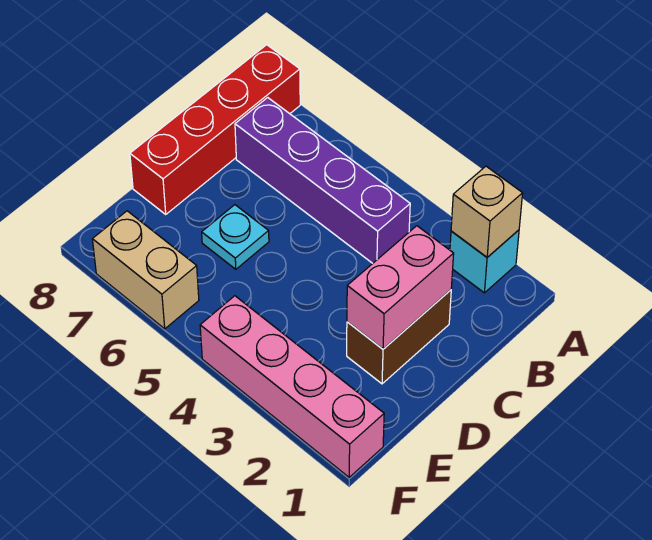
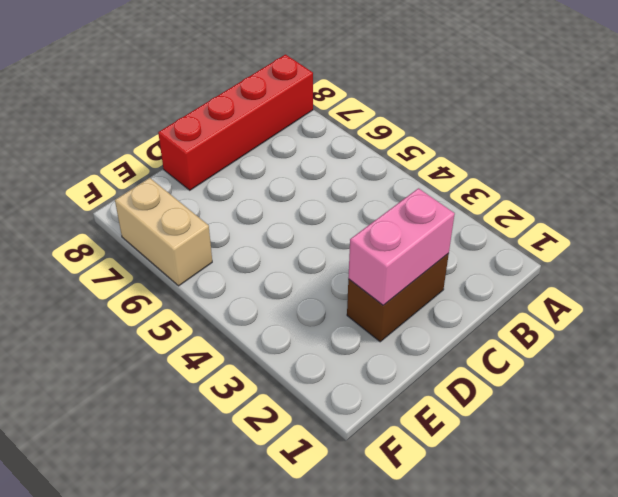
none -> cyan 1x1 brick [450,230,519,293]
none -> purple 1x4 brick [235,98,410,263]

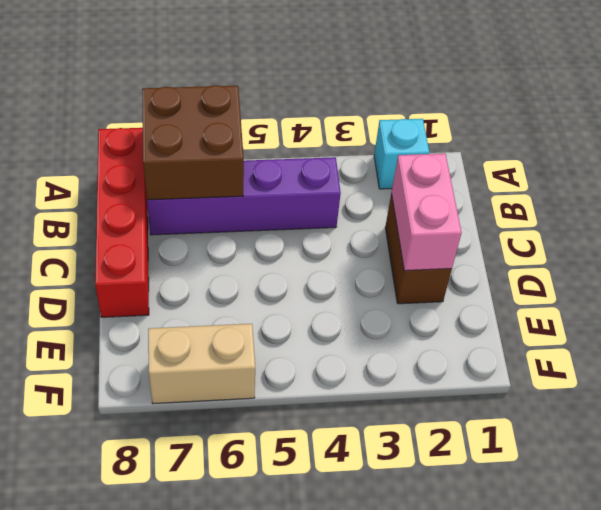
brown 2x2 brick [142,85,244,200] -> none
none -> cyan 1x1 plate [202,205,269,269]
none -> pink 1x4 brick [200,296,384,477]

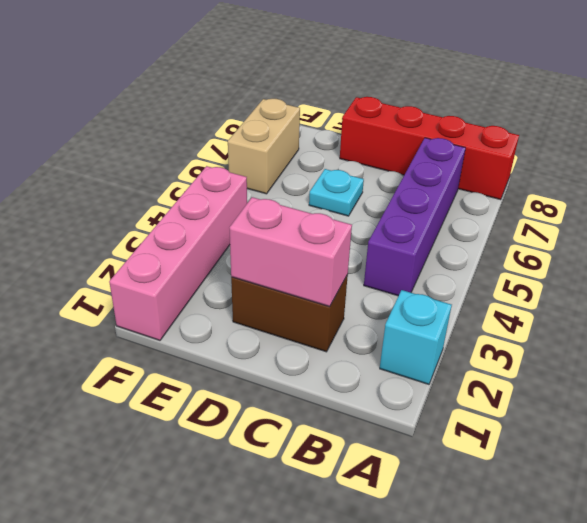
none -> tan 1x1 brick [451,166,523,257]

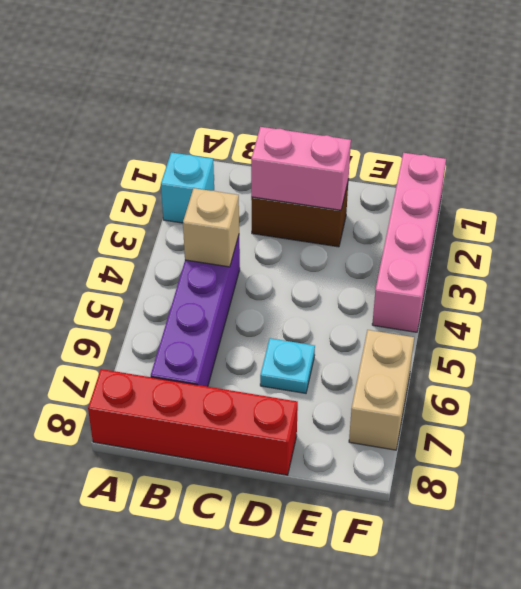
tan 1x1 brick [183,188,239,267] -> tan 1x1 brick moved to [451,166,523,257]

